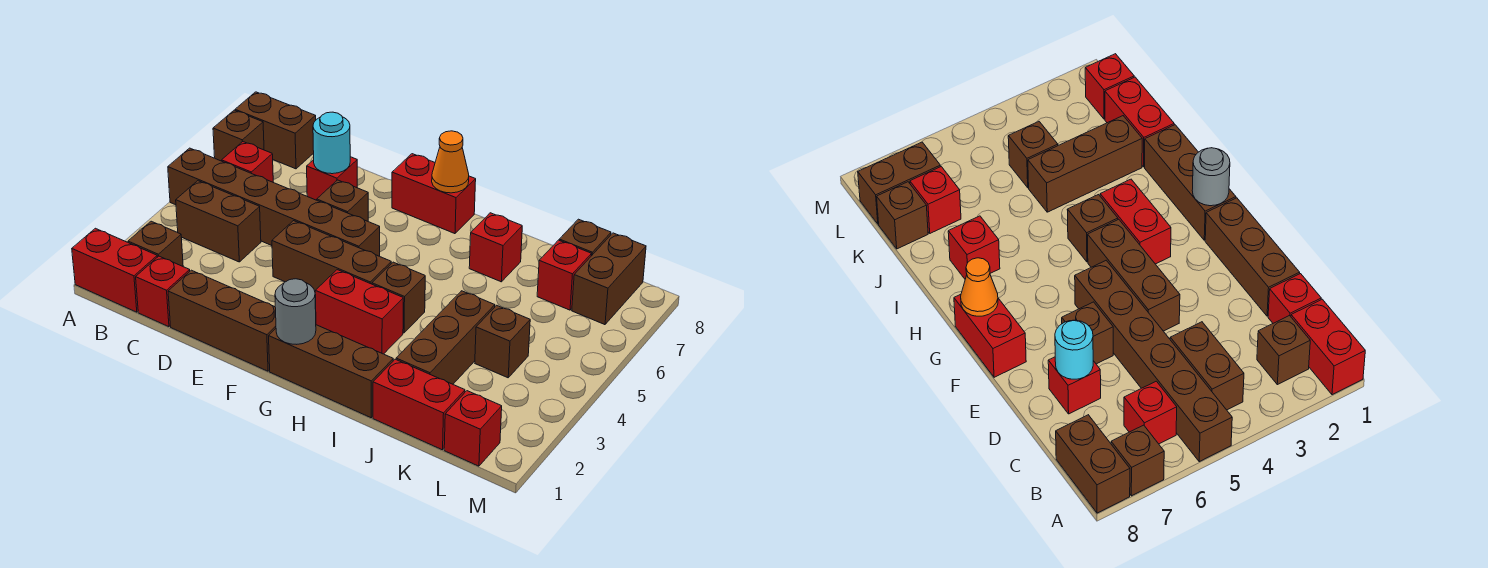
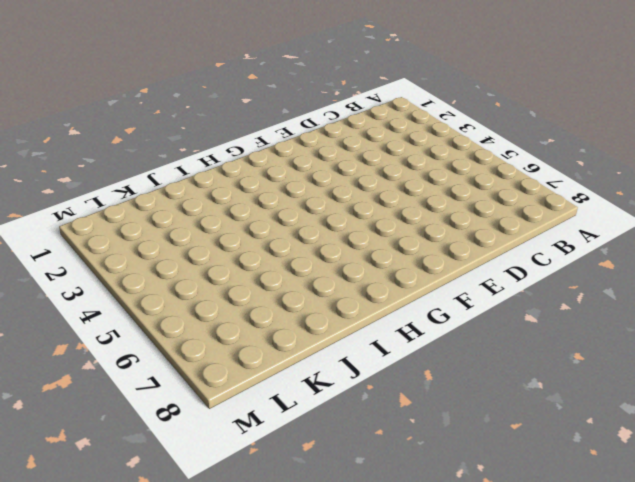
none -> red 1x2 brick [72,228,157,312]
none -> brown 1x6 brick [168,148,380,256]
none -> brown 1x1 brick [213,110,264,161]

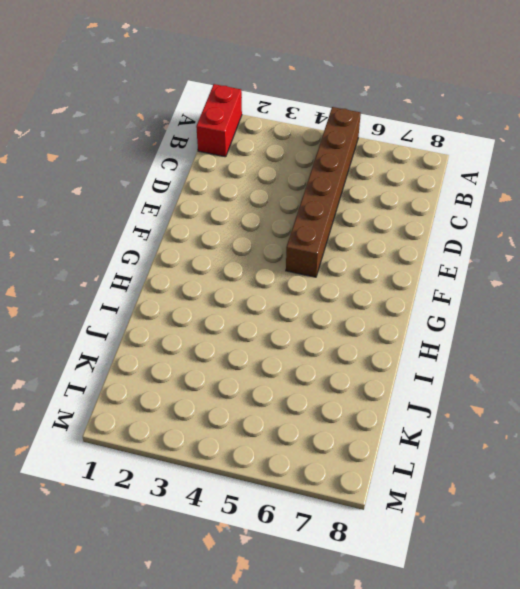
none -> brown 1x1 brick [213,110,264,161]
none -> brown 1x2 brick [235,92,316,169]
none -> brown 1x1 brick [128,221,183,266]

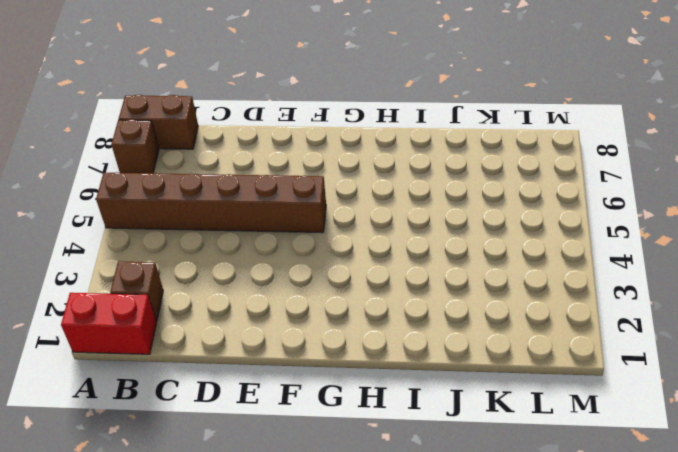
none -> brown 1x2 brick [176,181,261,262]
none -> red 1x1 brick [222,142,273,182]
none -> red 1x1 brick [136,256,190,327]

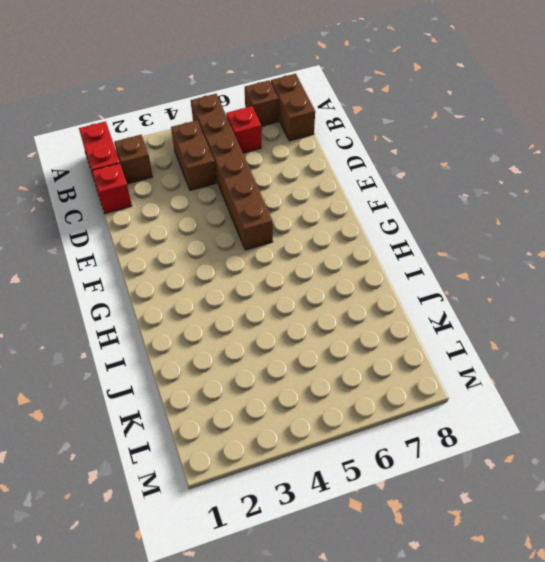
none -> brown 1x3 brick [168,270,276,371]
none -> red 1x1 brick [307,157,357,200]
none -> brown 1x3 brick [272,221,391,291]

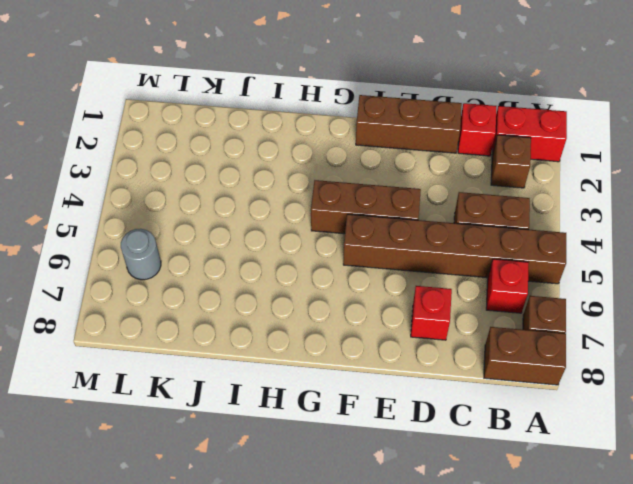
grey 1x1 round brick [121,229,161,280] -> grey 1x1 round brick moved to [275,279,316,344]
none -> brown 1x1 brick [317,180,368,221]
none -> red 1x2 brick [392,154,476,234]
none -> brown 1x3 brick [269,325,393,418]

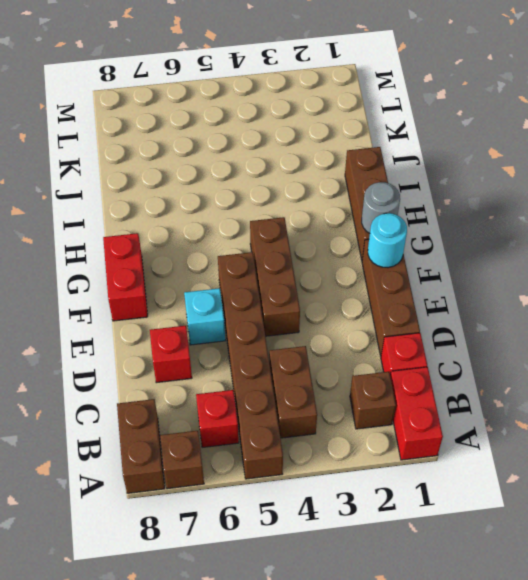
cyan 1x1 brick [184,288,225,345] -> brown 1x1 brick [317,180,368,221]
cyan 1x1 round brick [368,213,407,268] -> cyan 1x1 round brick moved to [313,112,350,174]
none -> red 1x2 brick [315,270,403,354]
none -> brown 1x1 brick [372,262,425,333]
none -> red 1x1 brick [469,213,522,282]

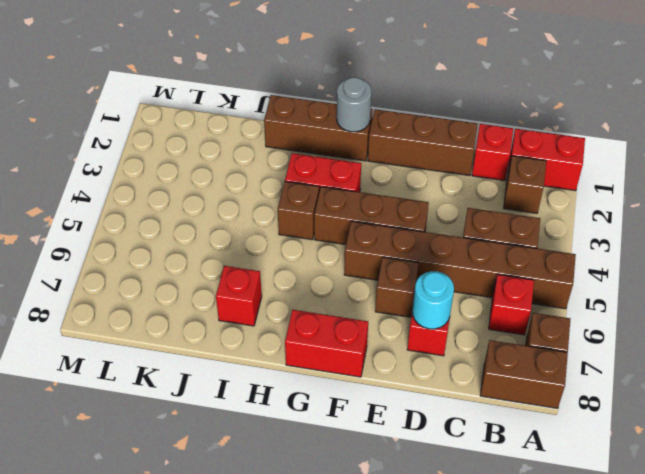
none -> red 1x2 brick [373,359,465,450]
none -> brown 1x3 brick [396,291,495,384]
none -> brown 1x1 brick [475,305,530,378]

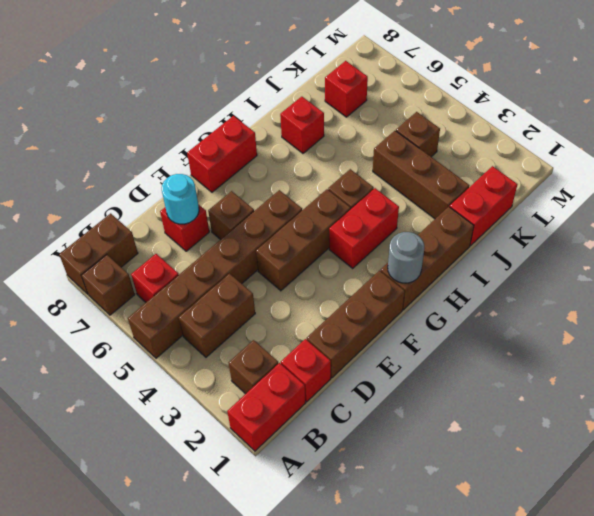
none -> brown 1x1 brick [559,219,611,256]
none -> red 1x1 brick [444,391,502,466]
none -> brown 1x2 brick [572,233,646,325]

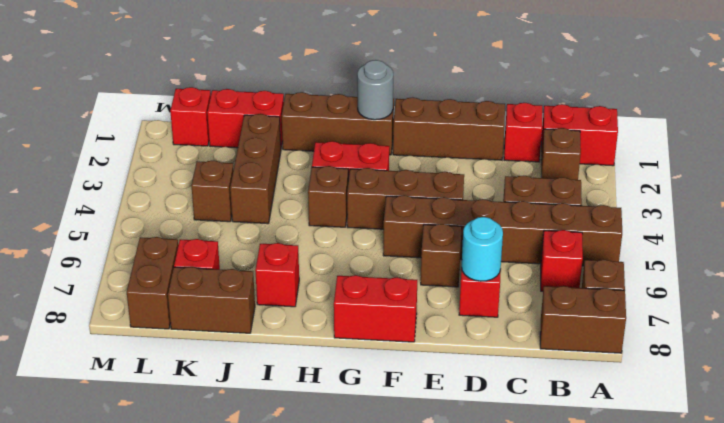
brown 1x2 brick [168,267,255,333] -> brown 1x1 brick [559,219,611,256]
none -> orange 1x1 cone [432,131,469,193]

